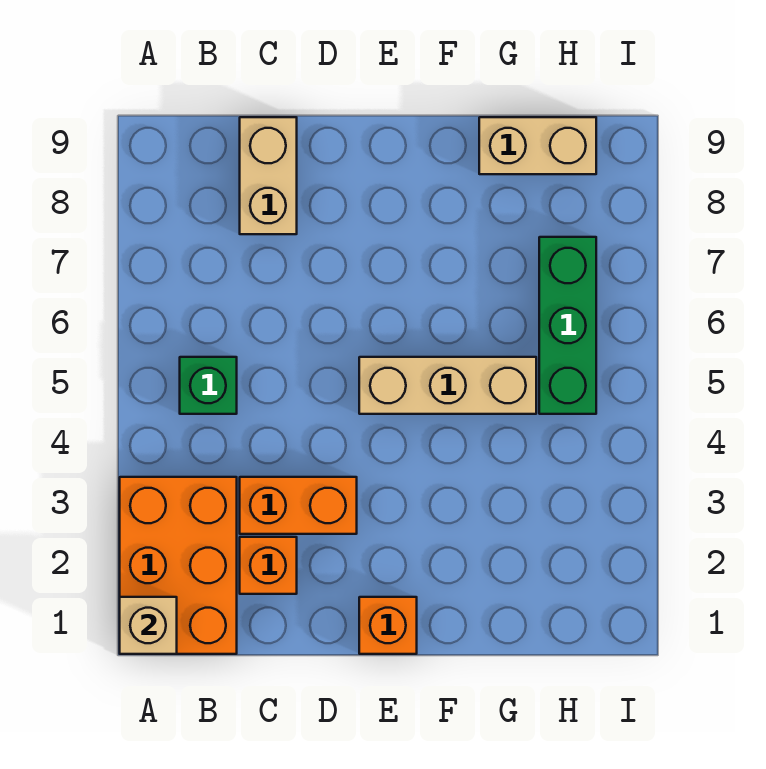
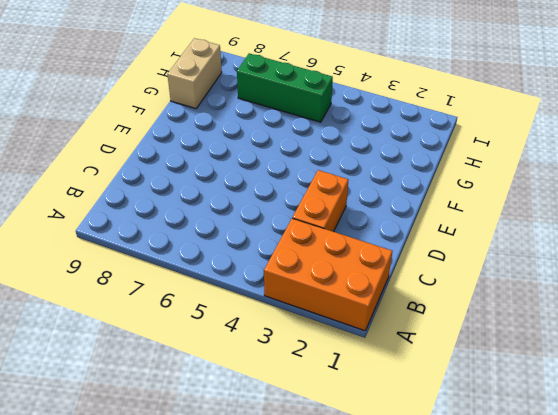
none -> green 1x1 brick [180,357,237,414]
none -> orange 1x1 brick [240,537,297,594]

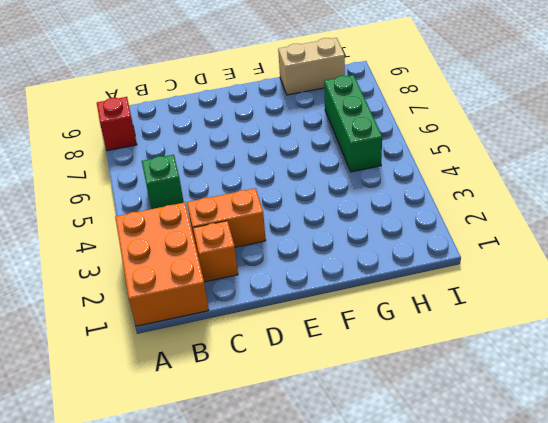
red 1x1 brick [97,97,137,151] -> none
none -> tan 1x2 brick [240,117,297,234]
none -> orange 1x1 brick [359,597,417,654]

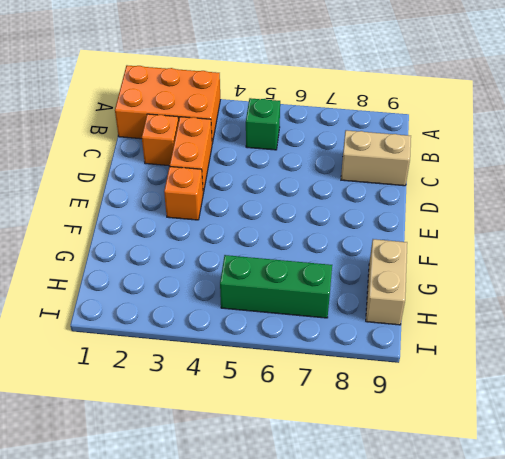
orange 1x1 brick [164,167,203,220] -> orange 1x1 brick moved to [359,597,417,654]
none -> tan 1x3 brick [359,357,536,414]
none -> tan 1x1 brick [120,597,177,654]

